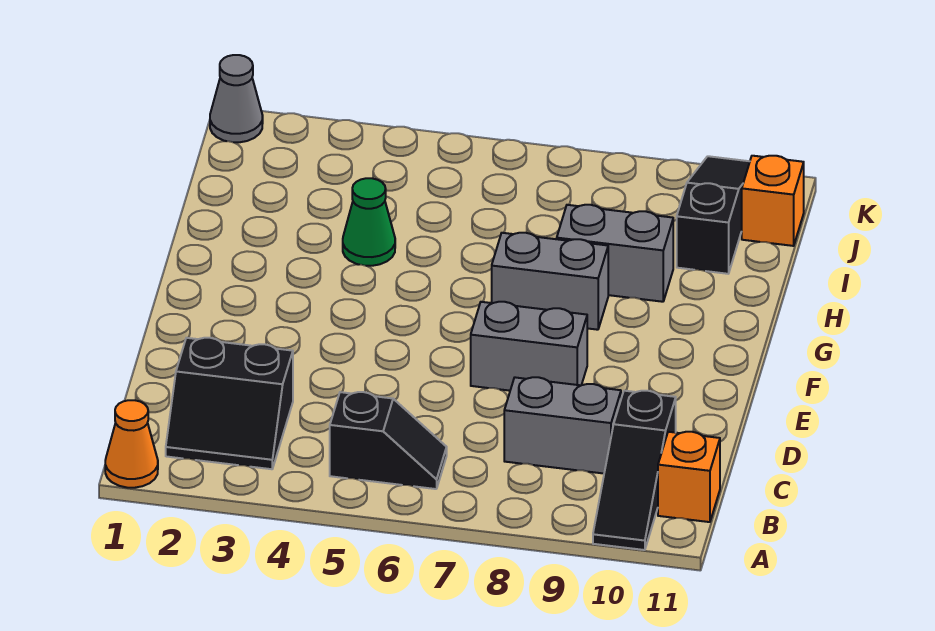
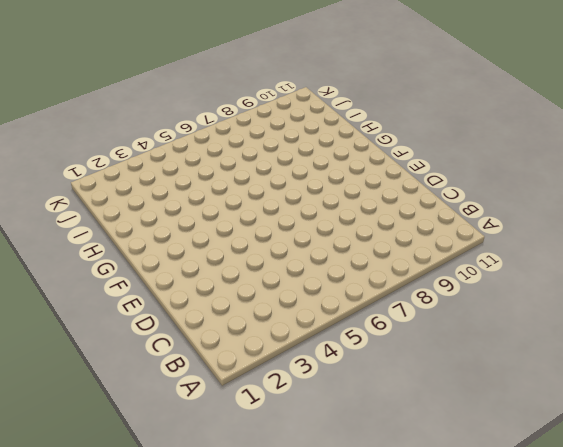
none -> orange 1x1 cone [105,400,158,488]
none -> black 1x3 slope [593,391,676,550]
none -> black 2x2 slope [166,338,293,469]

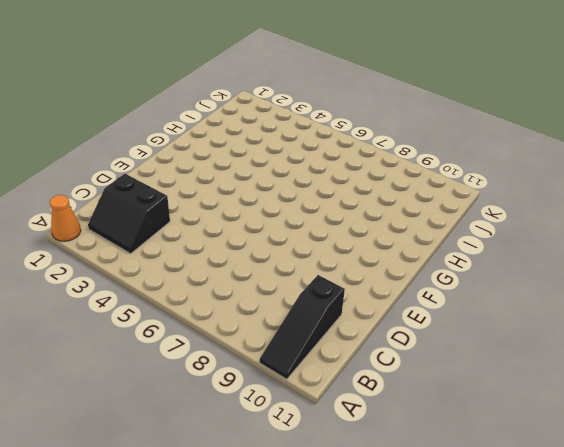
none -> black 1x2 slope [330,392,447,489]
none -> orange 1x1 brick [658,432,720,522]
none -> grey 1x2 brick [504,377,621,474]

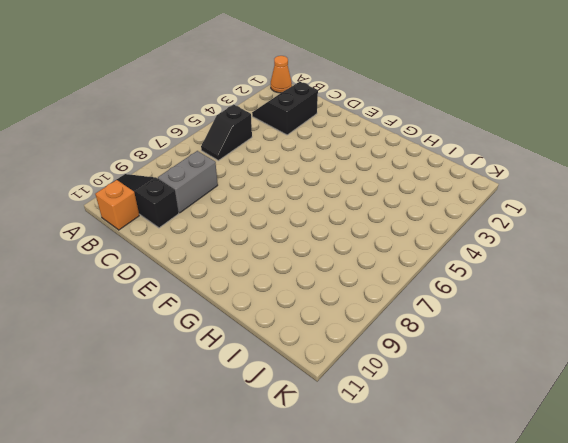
none -> grey 1x2 brick [471,302,587,391]
none -> grey 1x2 brick [492,233,608,330]
none -> green 1x1 cone [343,178,395,266]

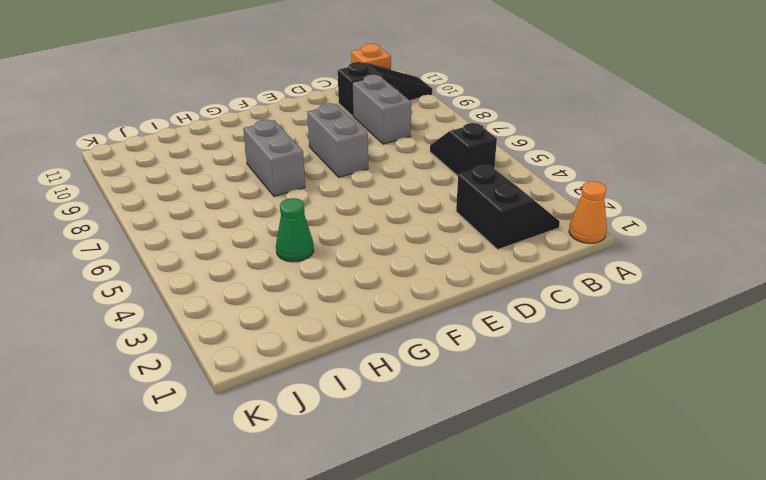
none -> grey 1x2 brick [557,205,673,302]
none -> black 1x3 slope [677,156,750,274]
none -> orange 1x1 brick [742,156,804,246]

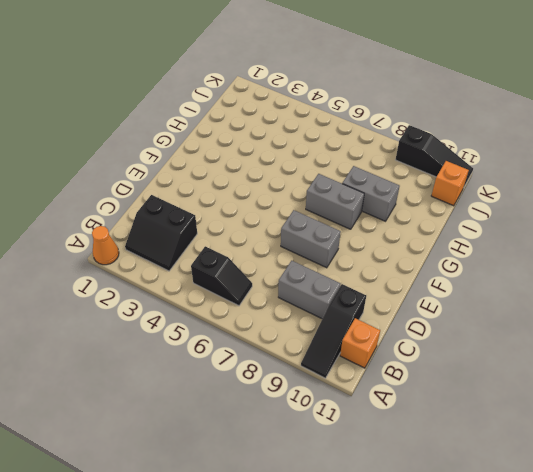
black 1x3 slope [395,125,473,186] -> black 1x3 slope turned to [677,156,750,274]
none -> green 1x1 cone [343,178,395,266]
none -> grey 1x1 cone [210,55,263,142]

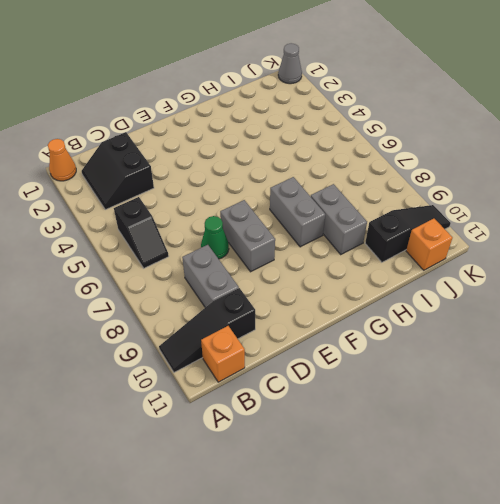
green 1x1 cone [201,216,229,259] -> green 1x1 cone moved to [343,178,395,266]

